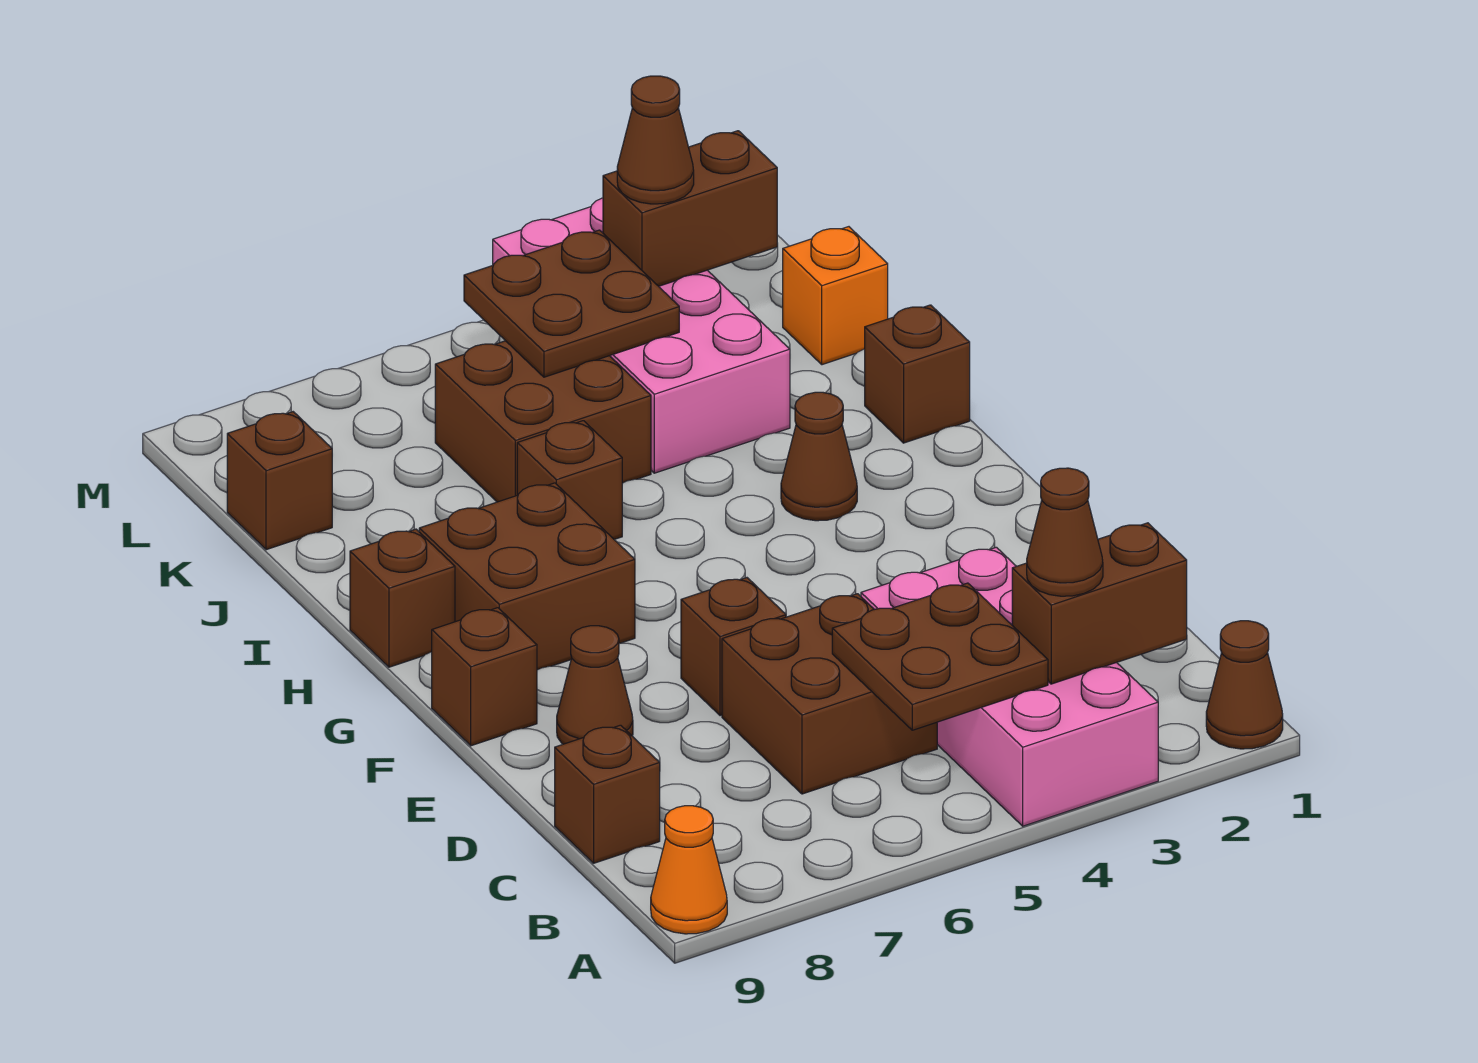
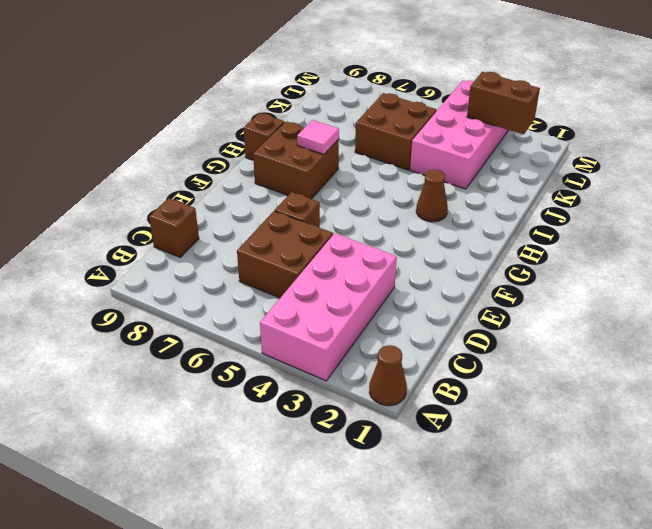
pink 1x1 tile [297,120,339,154] -> none
none -> orange 1x1 cone [651,806,727,934]
none -> brown 1x1 cone [557,626,633,744]
none -> brown 1x1 brick [432,608,537,746]

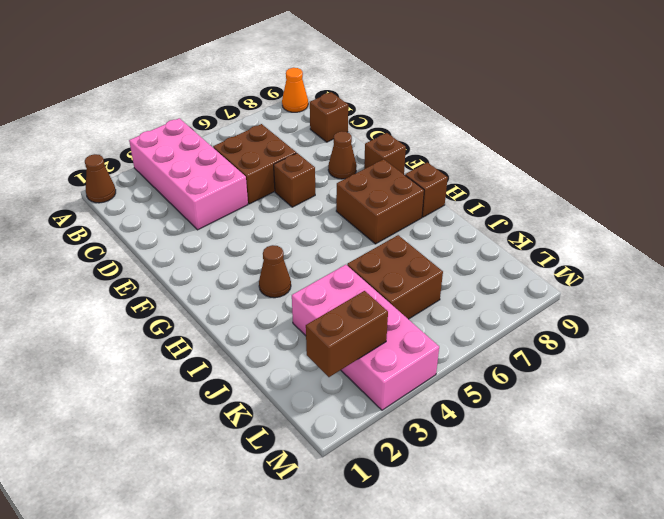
none -> brown 1x1 brick [865,305,970,443]
none -> brown 1x1 brick [517,421,622,539]
none -> orange 1x1 brick [783,227,888,365]

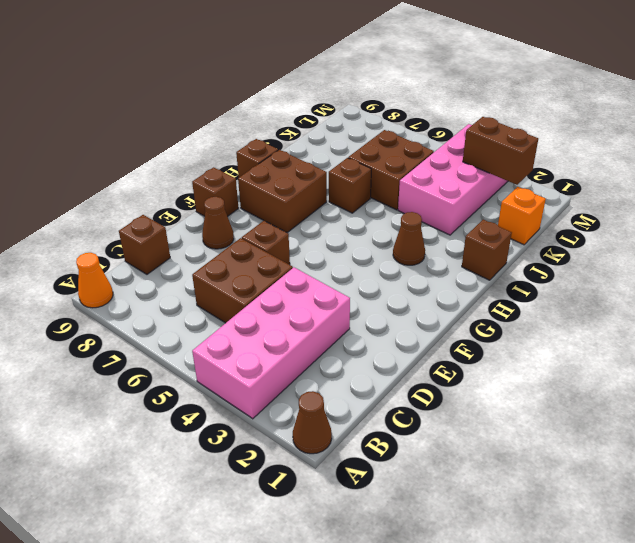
none -> brown 1x1 brick [227,412,332,550]
none -> brown 1x2 brick [1012,523,1187,684]
none -> brown 2x2 plate [832,583,1048,730]

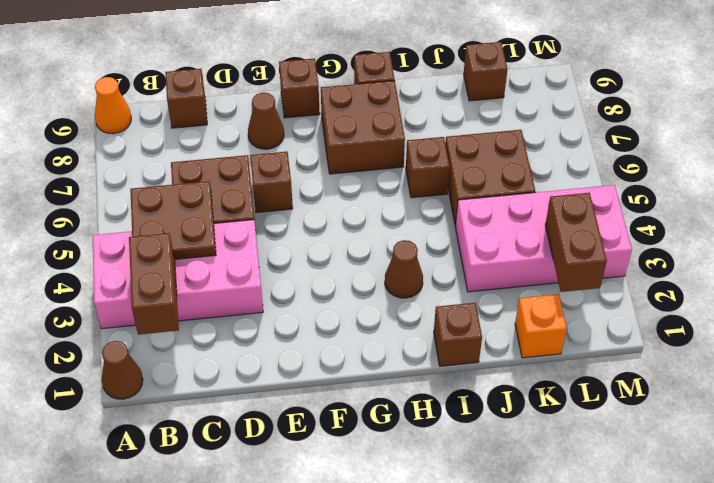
none -> brown 2x2 plate [464,230,679,377]
none -> brown 1x1 cone [1027,468,1103,596]
none -> brown 1x1 cone [617,76,694,204]

